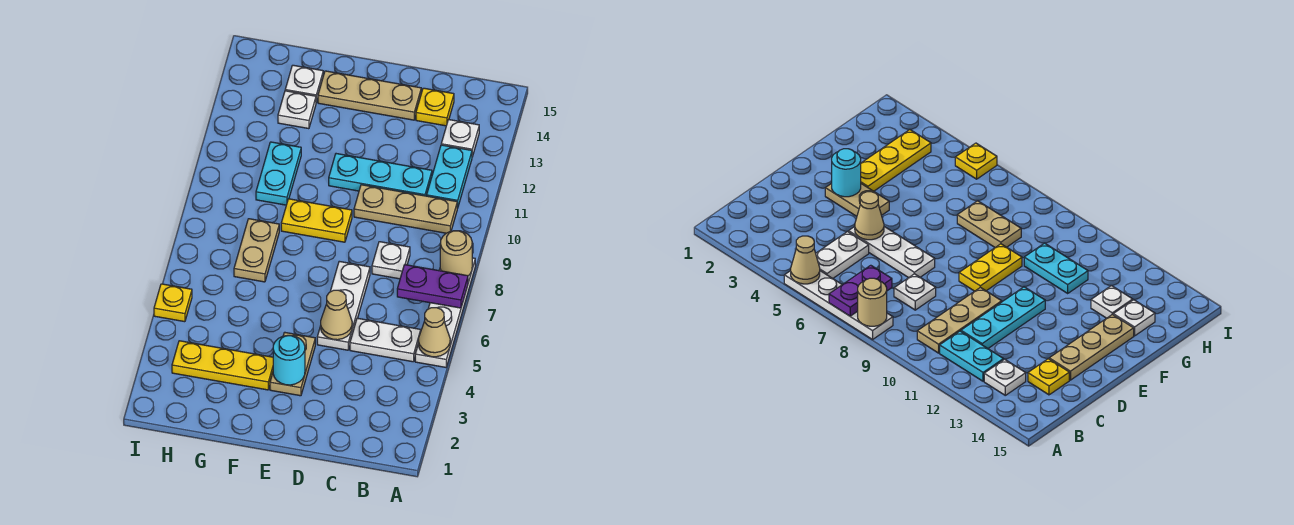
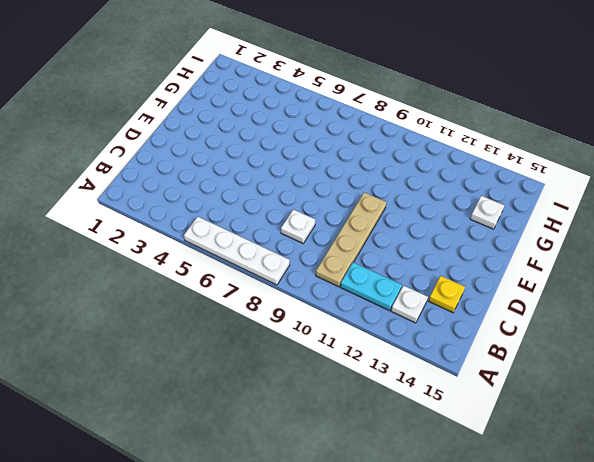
tan 1x4 plate [316,192,386,287] -> tan 1x3 plate [354,185,457,233]
none -> white 1x2 plate [350,318,421,362]
none -> cyan 1x3 plate [329,154,432,196]
none -> white 1x3 plate [317,261,370,350]

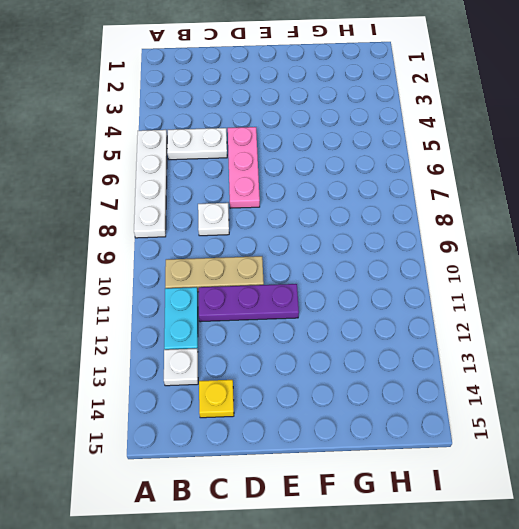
purple 1x3 plate [199,284,299,322] -> cyan 1x3 plate [329,154,432,196]
pink 1x3 plate [228,127,260,208] -> white 1x3 plate [317,261,370,350]
none -> tan 1x3 plate [318,71,421,120]
none -> tan 1x2 plate [270,332,315,396]
none -> yellow 1x2 plate [281,199,352,242]

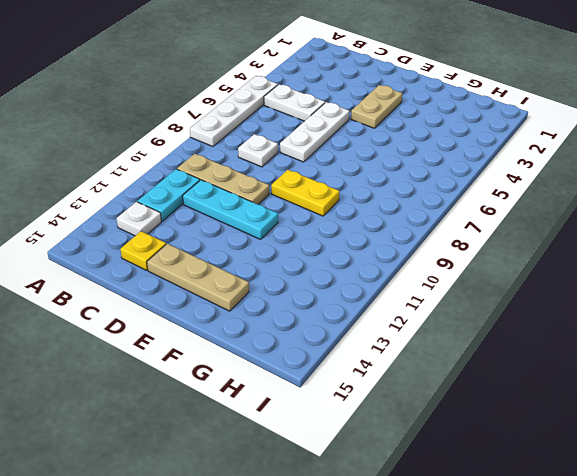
none -> yellow 1x3 plate [172,341,273,390]
none -> tan 1x2 plate [234,219,279,282]
none -> cyan 1x2 plate [256,142,301,205]

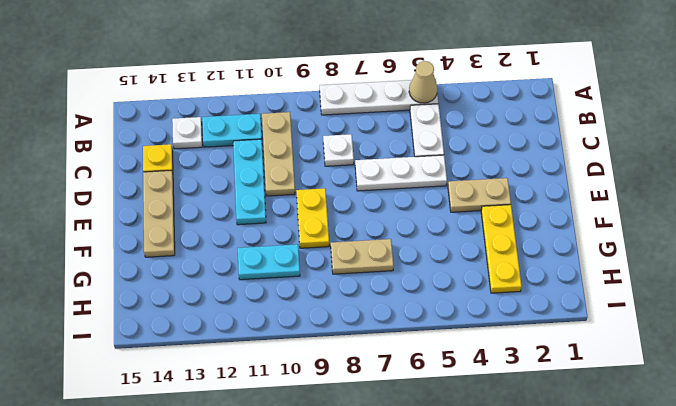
none -> white 1x1 plate [278,91,316,129]
none -> white 1x1 plate [285,65,323,102]
none -> yellow 1x1 plate [154,284,192,322]

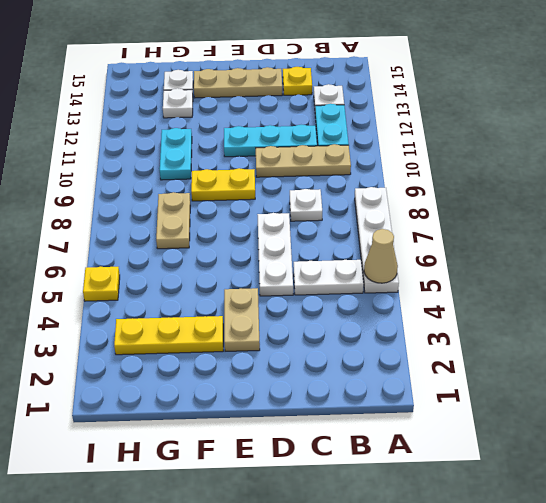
none -> purple 1x2 plate [397,265,468,308]
none -> tan 1x1 round brick [440,231,472,276]
none -> tan 1x1 cone [321,290,352,340]

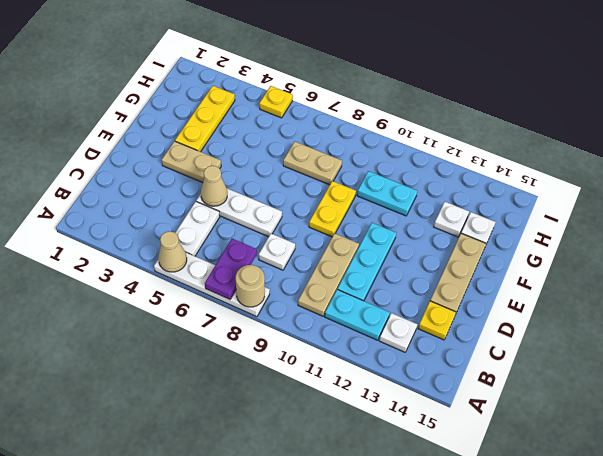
none -> cyan 1x1 round brick [273,335,305,385]

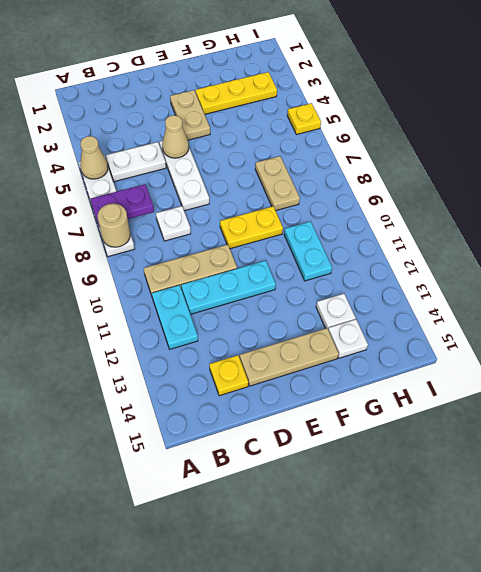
none -> white 1x1 plate [441,120,479,157]
none -> cyan 1x1 round brick [273,335,305,385]

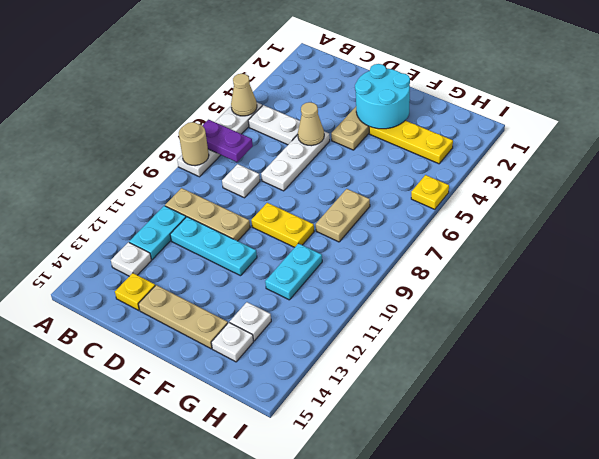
cyan 2x2 round brick [355,64,410,129] -> cyan 1x1 round brick [273,335,305,385]

